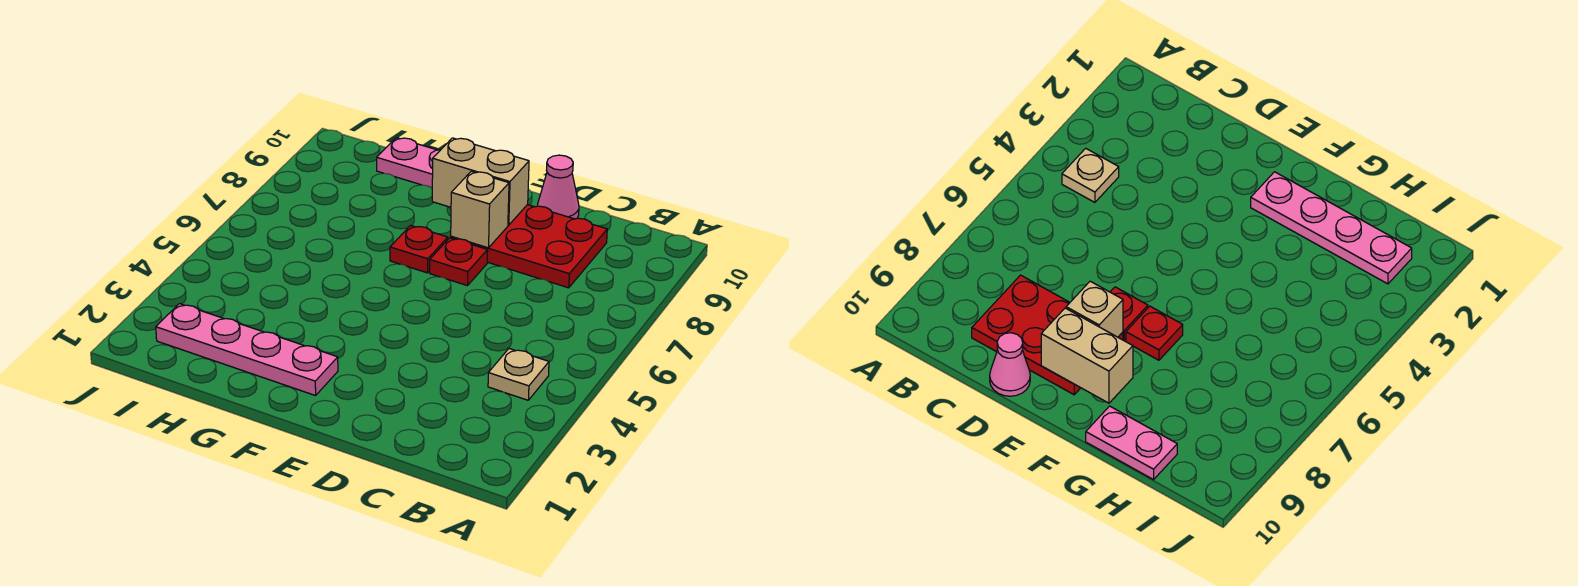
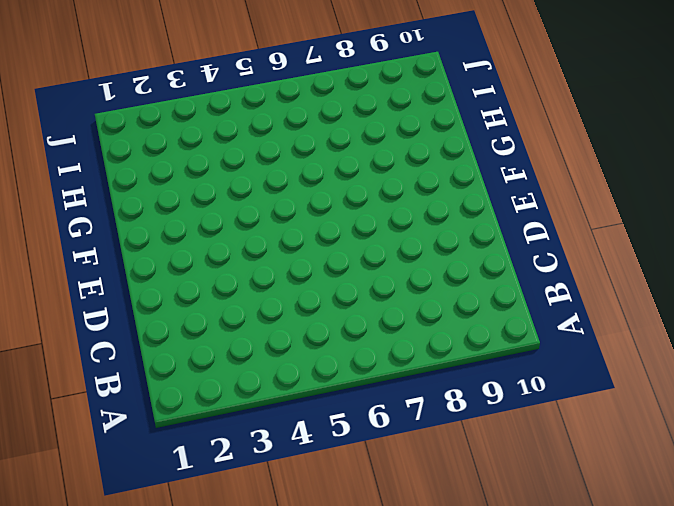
none -> tan 1x1 plate [488,349,549,400]
none -> red 2x3 plate [451,205,607,288]

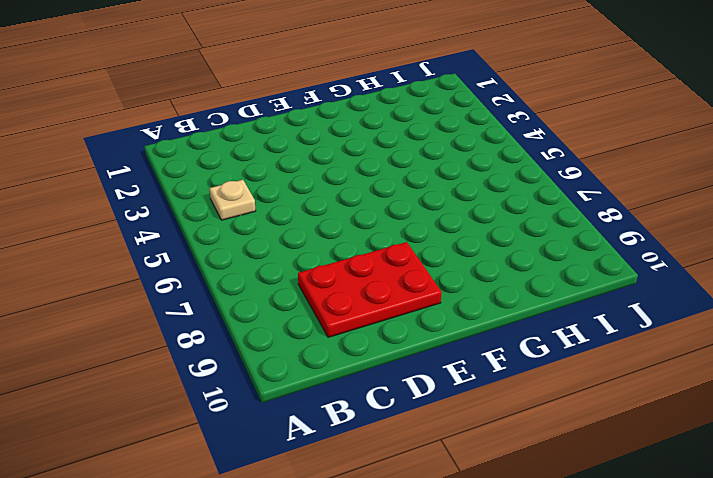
none -> pink 1x1 cone [538,155,579,219]
none -> red 1x1 plate [430,238,488,286]

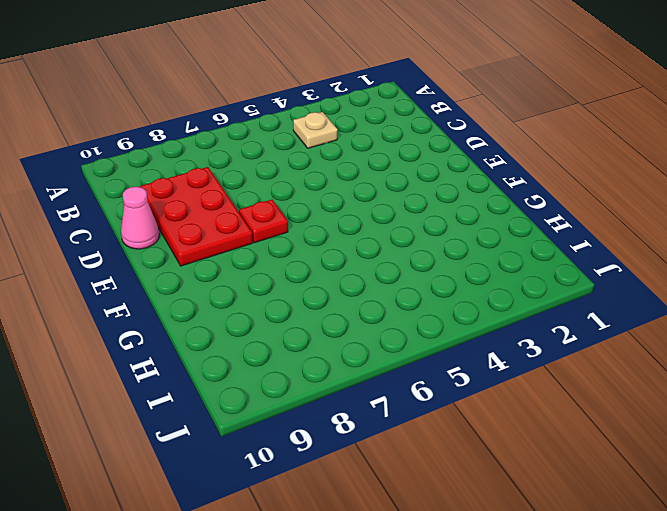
none -> pink 1x4 plate [156,304,338,396]
none -> red 1x1 plate [390,225,448,273]

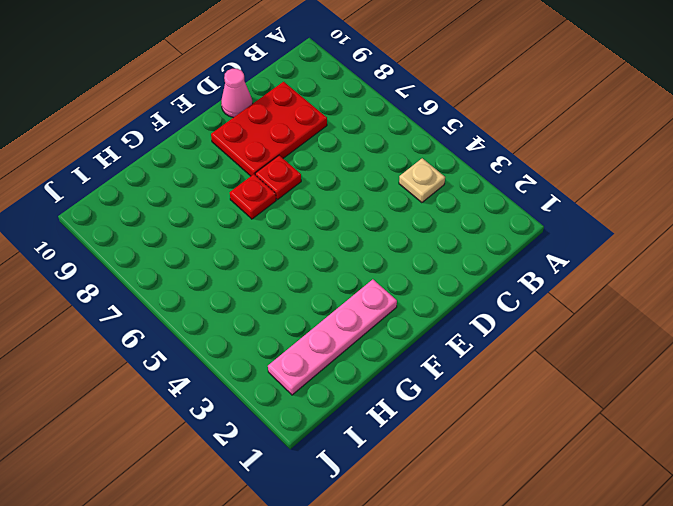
none -> pink 1x2 plate [377,138,440,188]
none -> tan 1x1 brick [451,171,509,248]

